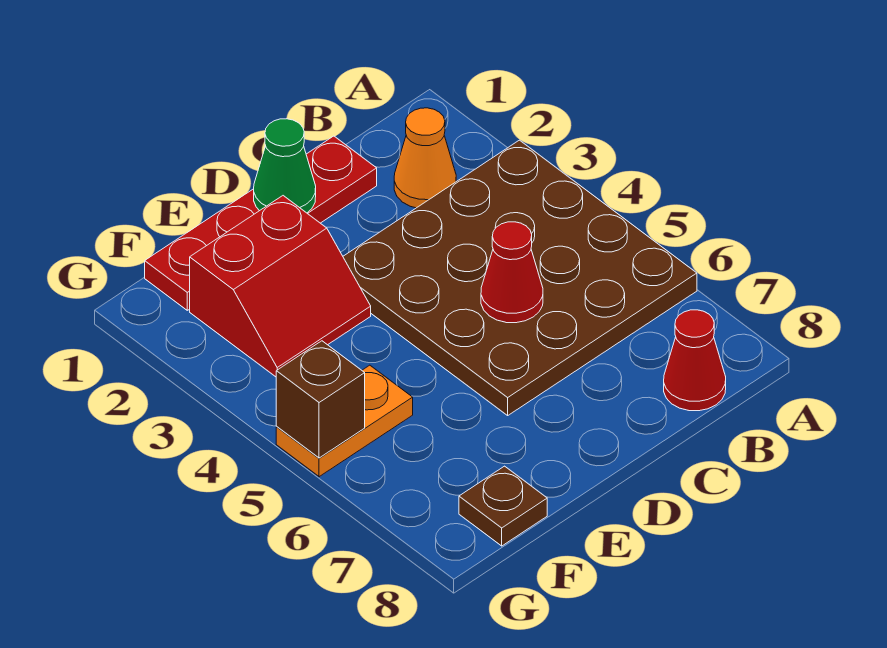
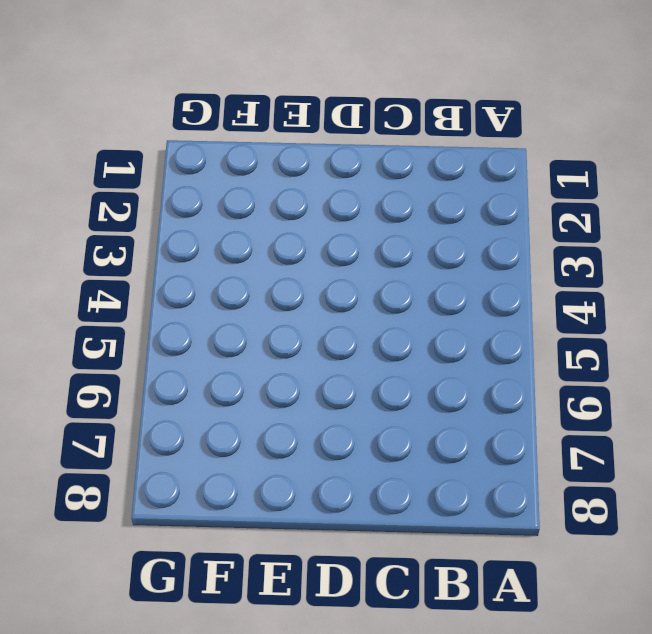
none -> brown 4x4 plate [343,140,697,415]
none -> orange 1x1 cone [394,108,456,208]

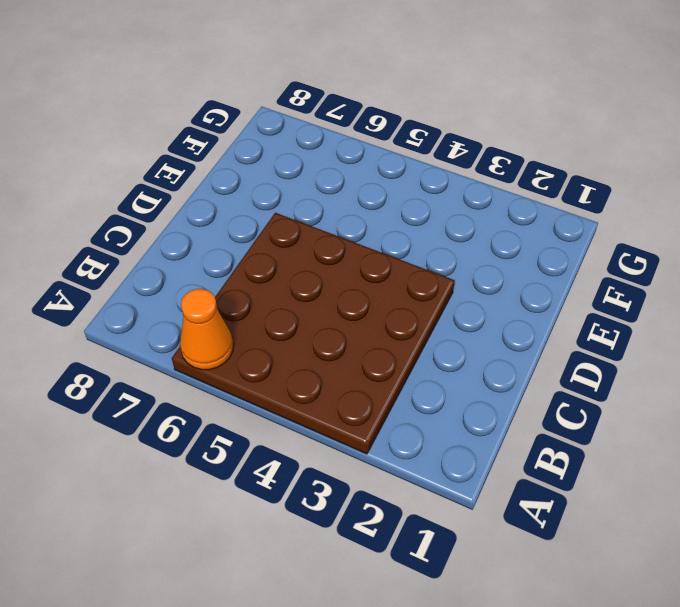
orange 1x1 cone [180,289,233,370] -> orange 1x1 cone moved to [394,108,456,208]
none -> red 1x1 cone [664,310,726,411]
none -> red 1x4 plate [145,136,377,310]

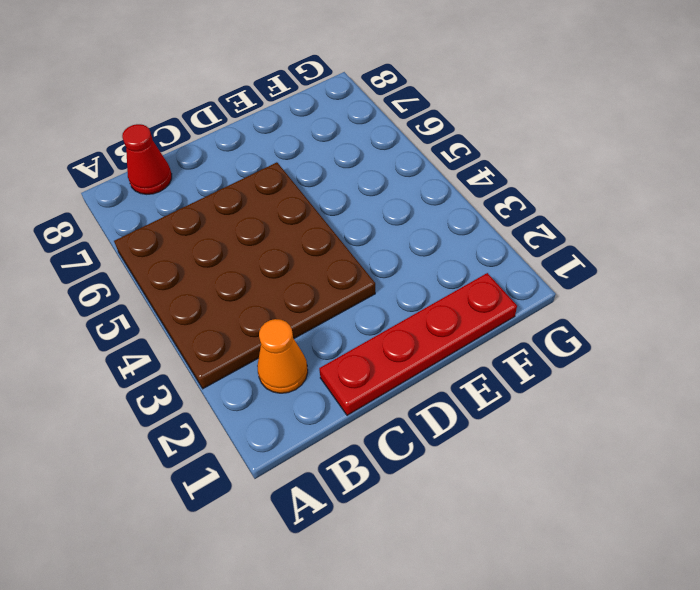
none -> red 2x2 slope [190,196,371,377]
none -> orange 1x2 plate [276,365,413,477]

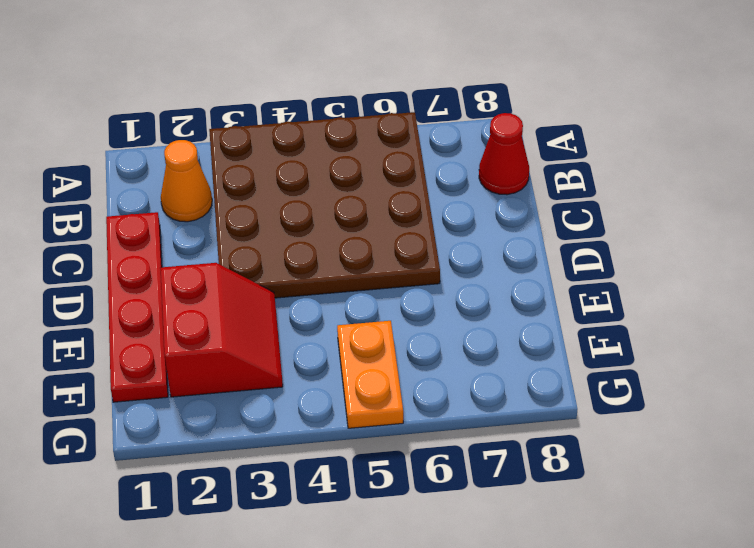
none -> brown 1x1 plate [459,466,547,546]
none -> red 1x1 cone [481,222,543,323]

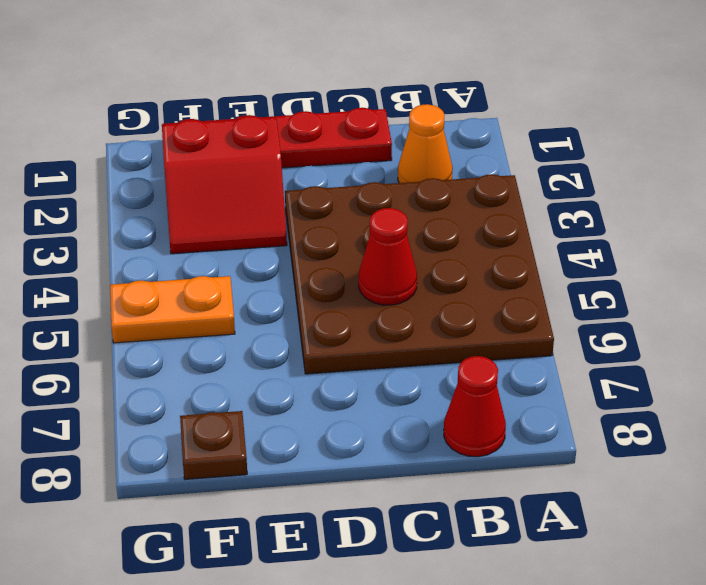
none -> green 1x1 cone [254,119,316,213]
none -> brown 1x1 brick [276,341,365,458]

